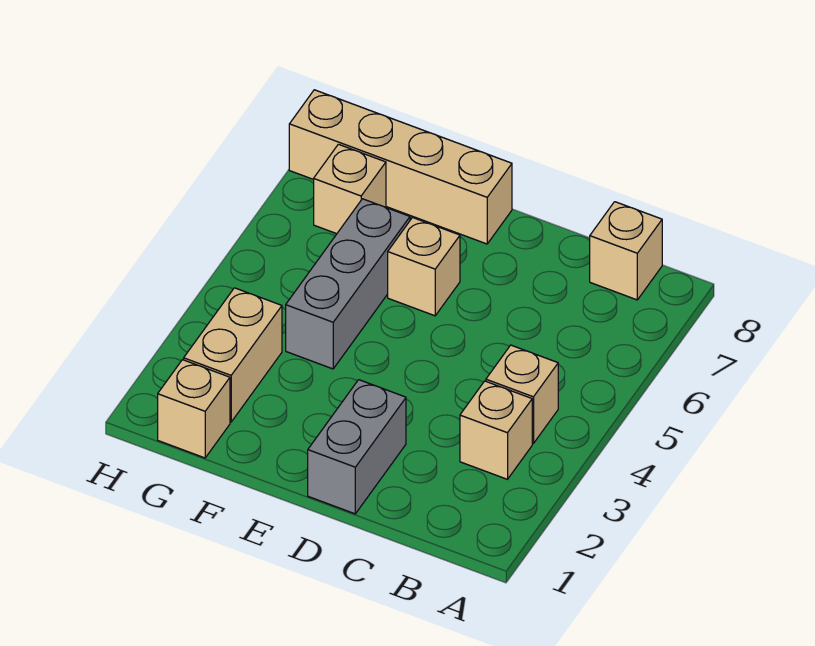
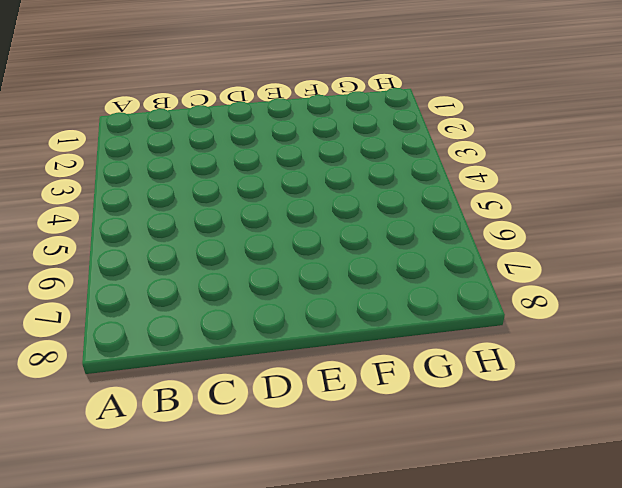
none -> tan 1x1 brick [460,381,532,479]
none -> tan 1x1 brick [486,345,558,444]

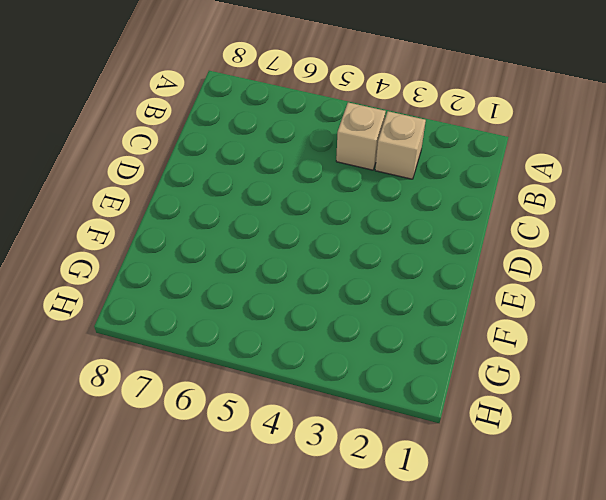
none -> tan 1x1 brick [590,202,662,300]
none -> grey 1x2 brick [308,380,406,514]

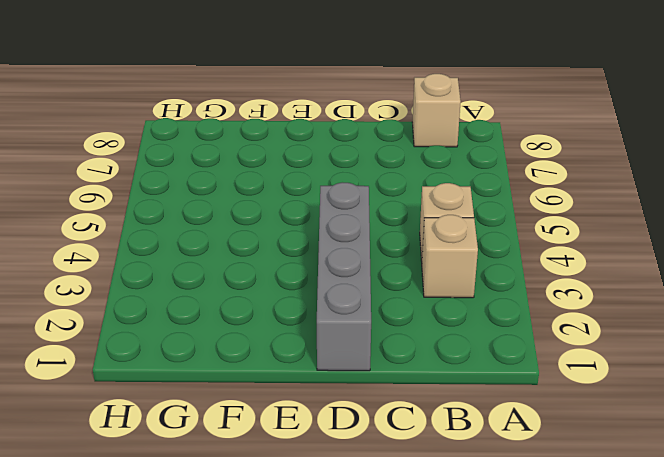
grey 1x4 brick [317,182,371,371] -> grey 1x2 brick [308,380,406,514]
none -> tan 1x1 brick [388,218,460,316]
none -> tan 1x4 brick [289,90,512,244]

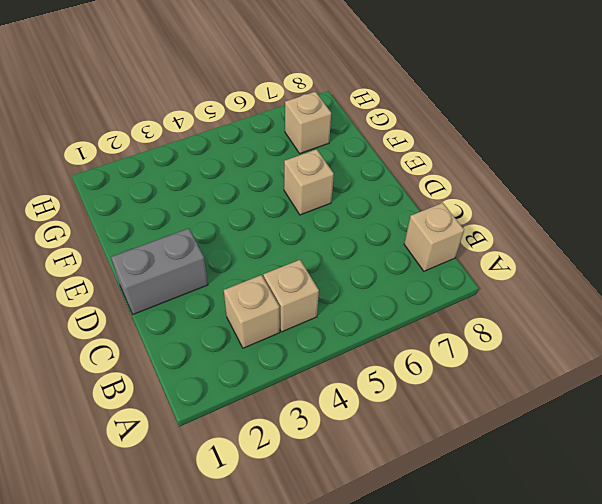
none -> tan 1x4 brick [289,90,512,244]
none -> grey 1x3 brick [286,199,410,369]

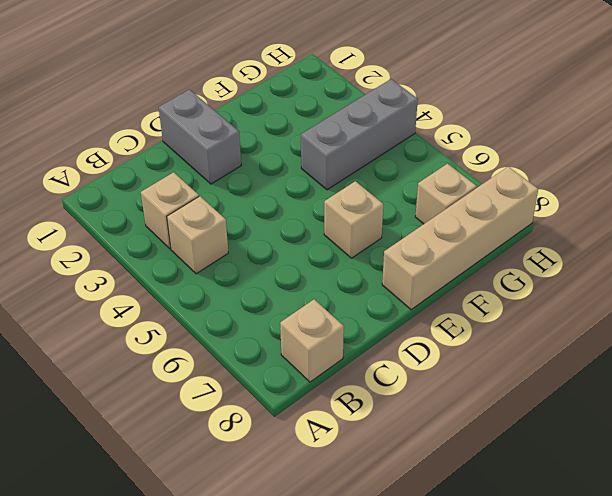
grey 1x3 brick [301,79,418,190] -> grey 1x3 brick turned to [286,199,410,369]
none -> tan 1x1 brick [158,360,230,458]
none -> tan 1x2 brick [184,288,282,422]

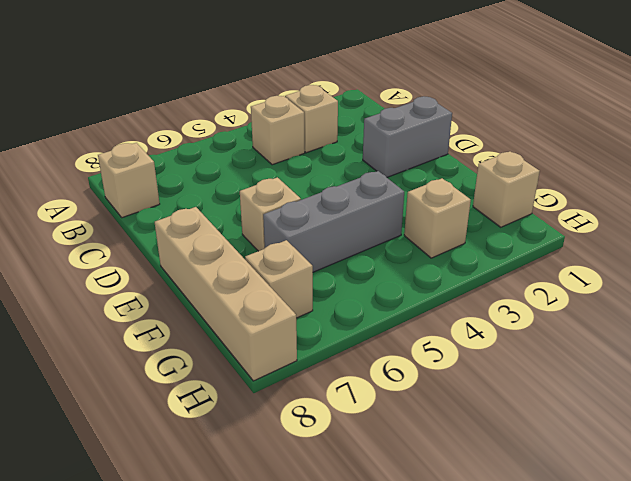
tan 1x1 brick [404,178,471,258] -> tan 1x2 brick [184,288,282,422]

